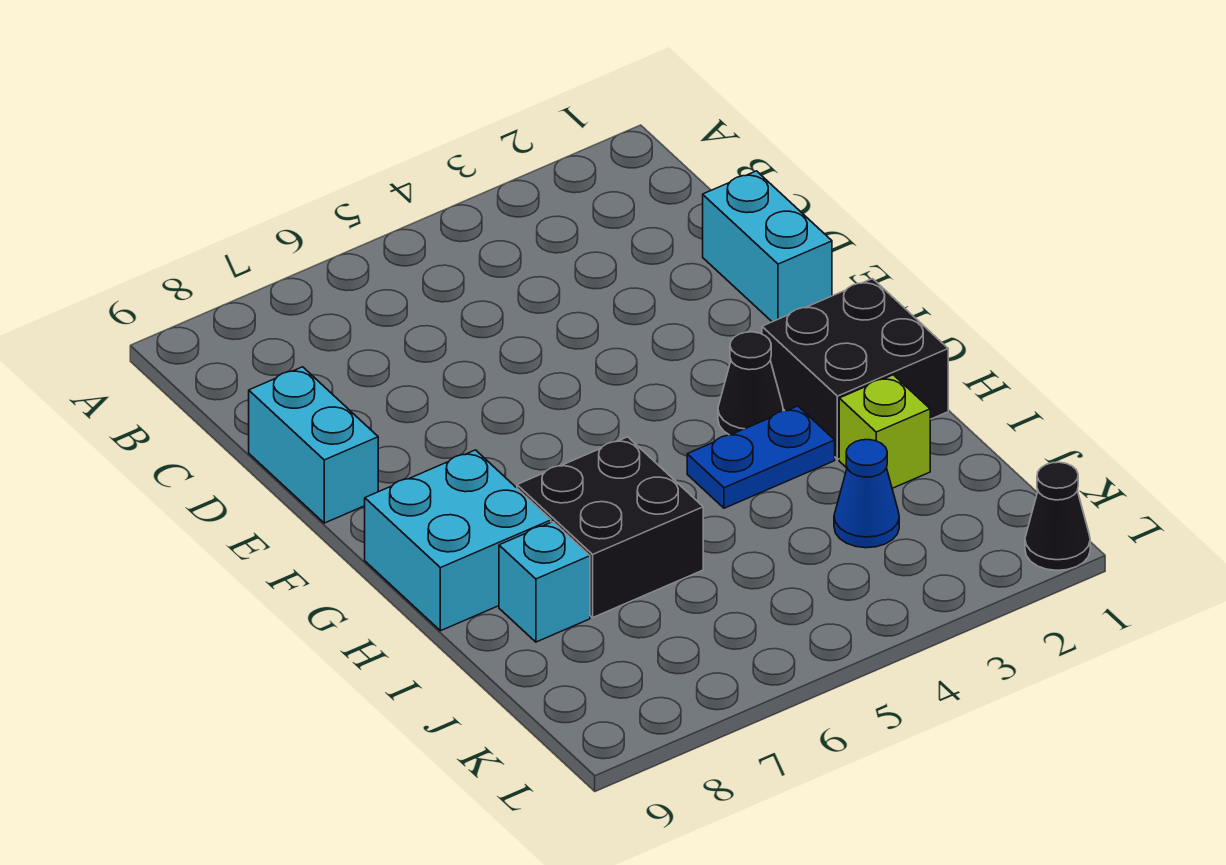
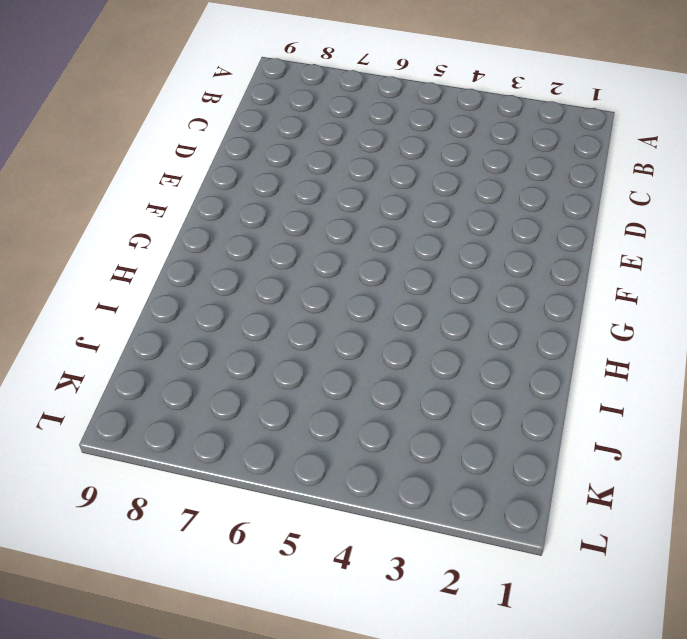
none -> cyan 1x2 brick [703,171,832,322]
none -> cyan 1x2 brick [249,367,378,523]

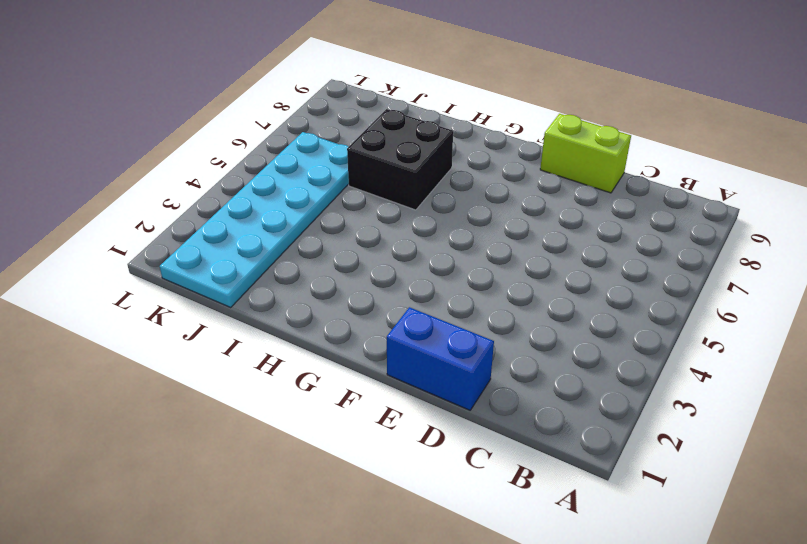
blue 1x2 brick [387,307,494,410] -> cyan 1x2 brick [703,171,832,322]
lime 1x2 brick [540,114,631,193] -> cyan 1x2 brick [249,367,378,523]
cyan 2x6 plate [160,132,349,307] -> blue 1x1 cone [834,440,899,548]
none -> black 2x2 brick [762,279,948,459]
none -> black 1x1 cone [718,332,783,435]

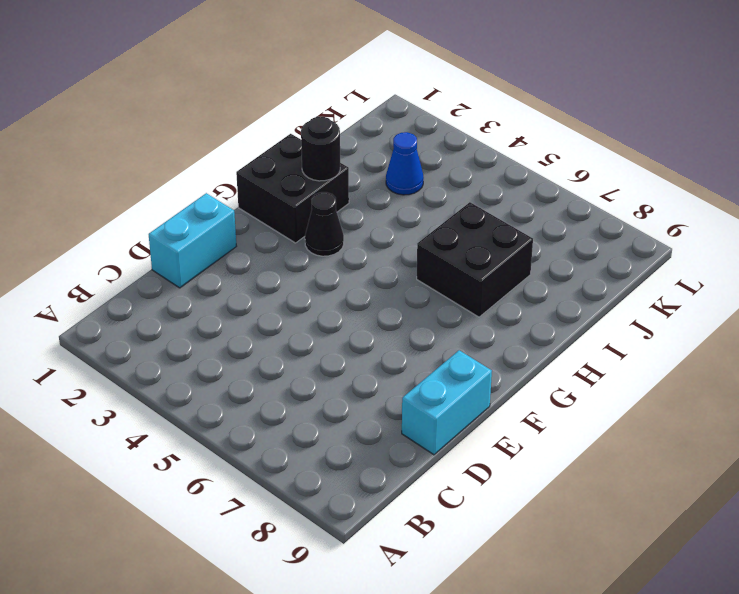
black 1x1 round brick [301,117,340,181] -> none
none -> cyan 2x2 brick [365,450,551,631]
none -> blue 1x2 plate [687,406,835,508]

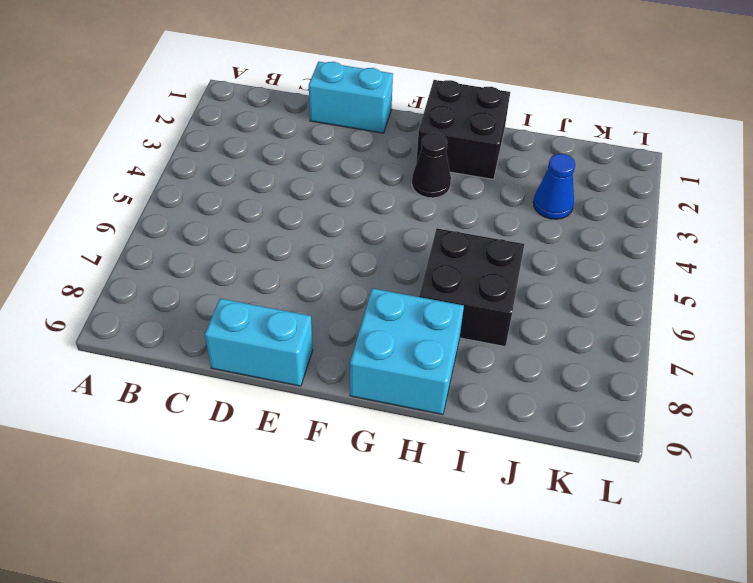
none -> blue 1x2 plate [687,406,835,508]
none -> lime 1x1 brick [839,375,930,488]

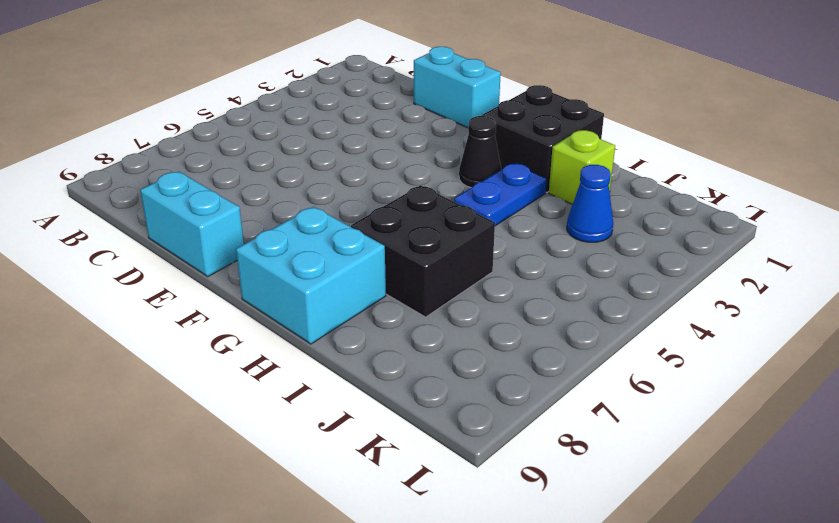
none -> cyan 1x1 brick [499,522,590,642]
none -> black 1x1 cone [1025,462,1090,570]

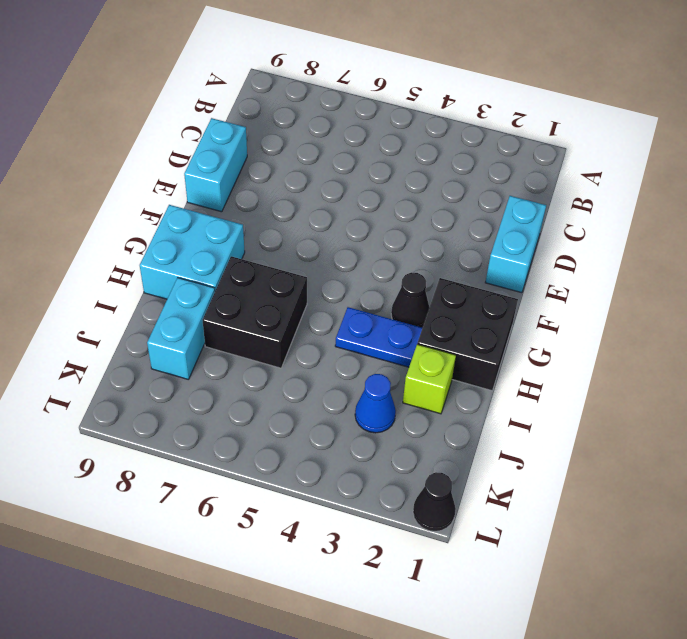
cyan 1x2 brick [147,278,215,380] -> cyan 1x1 brick [499,522,590,642]

